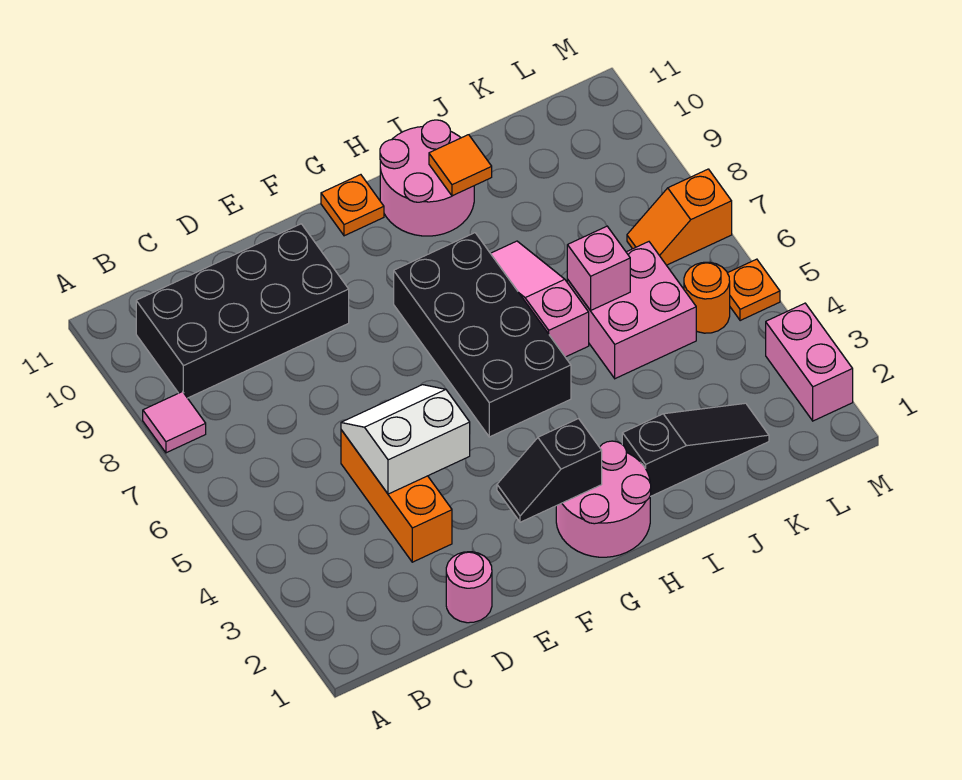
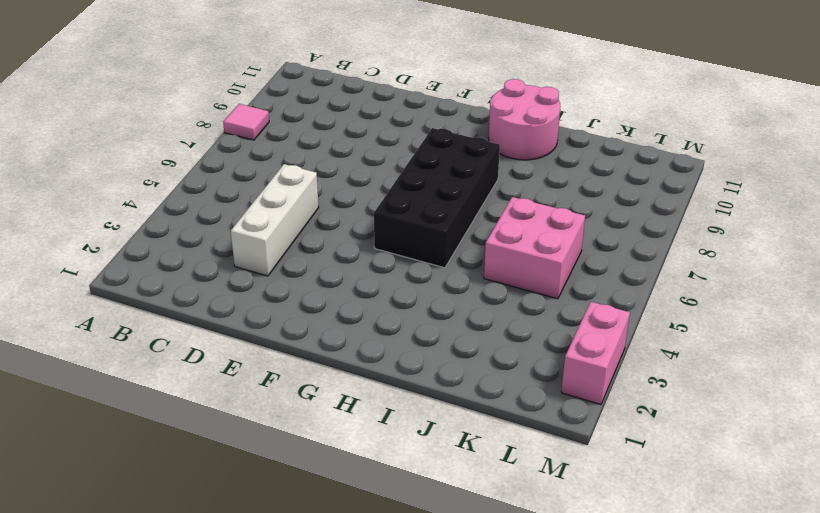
white 1x3 brick [231,164,319,276] -> orange 1x3 brick [341,430,452,562]
none -> black 2x4 brick [136,224,349,398]
none -> pink 1x1 round brick [446,552,492,623]
none -> pink 2x2 round brick [556,441,651,557]

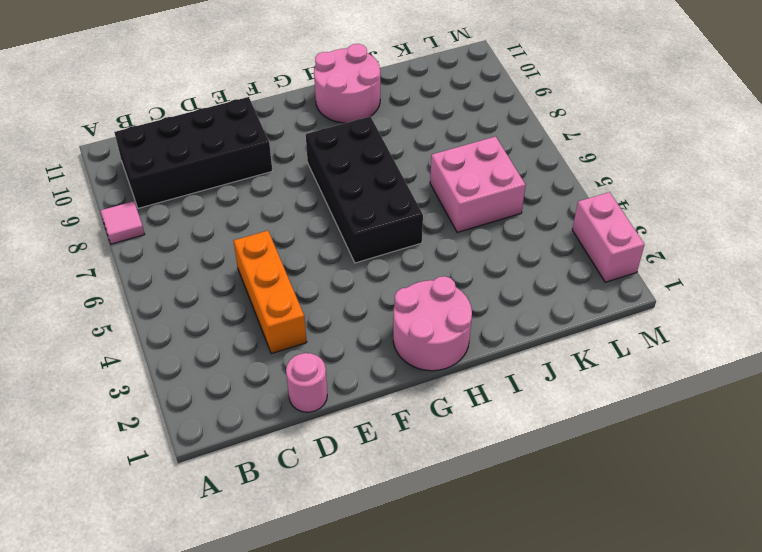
none -> orange 1x1 plate [321,175,384,236]
none -> black 1x3 slope [622,403,769,497]
none -> pink 1x3 slope [490,241,589,357]

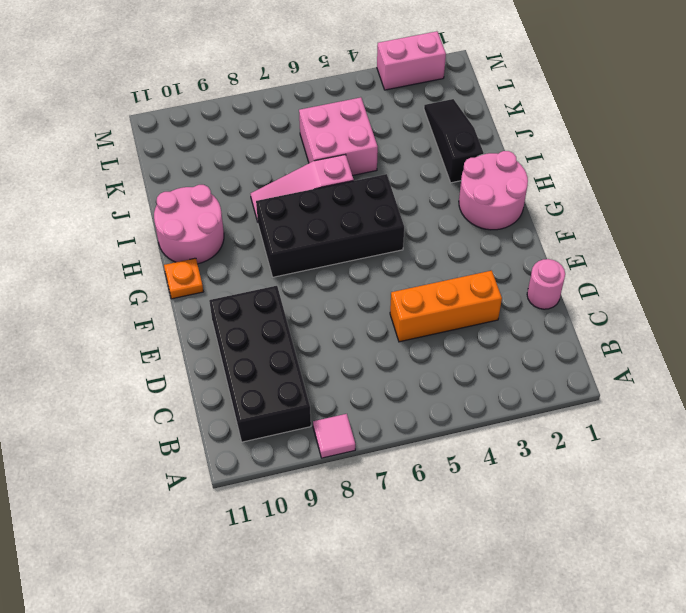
none -> orange 1x1 round brick [684,262,730,333]
none -> orange 1x2 slope [627,169,732,265]
none -> orange 1x1 plate [728,259,780,321]

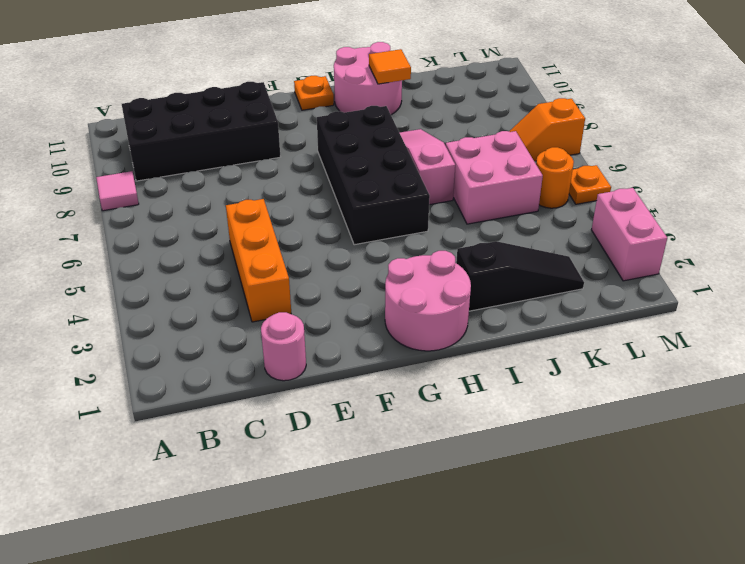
none -> white 2x2 slope [341,385,470,494]
none -> black 1x2 slope [497,419,602,522]
none -> pink 1x1 brick [567,226,630,311]

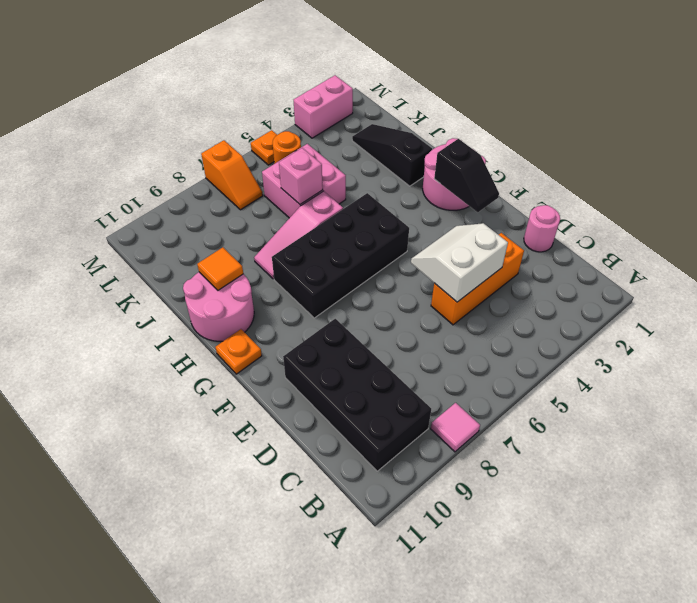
white 2x2 slope [411,223,508,302] -> white 2x2 slope turned to [341,385,470,494]

